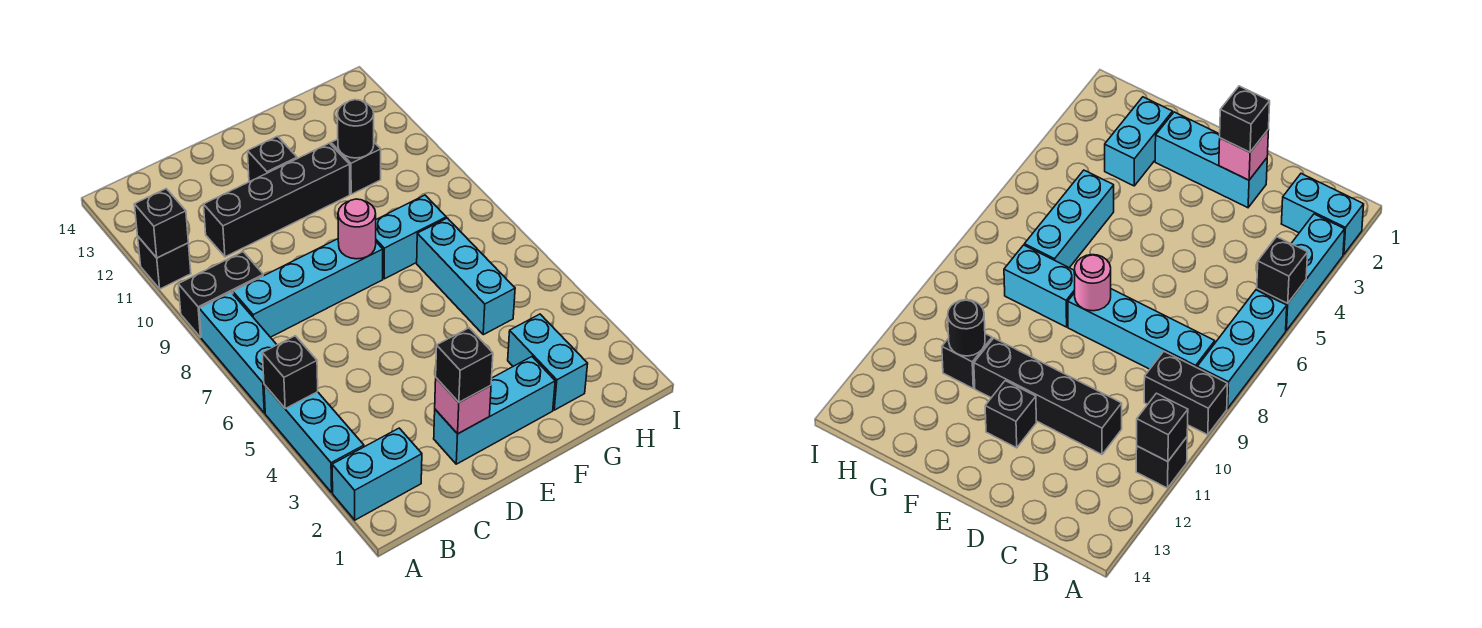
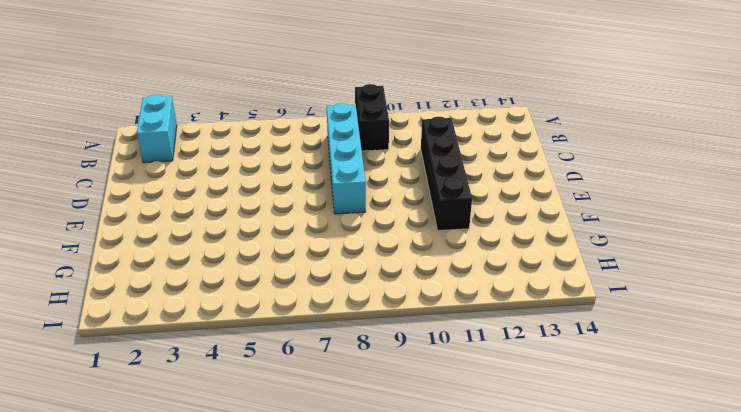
none -> cyan 1x3 brick [264,385,364,492]
none -> cyan 1x3 brick [199,292,277,413]
none -> black 1x1 brick [138,237,191,289]

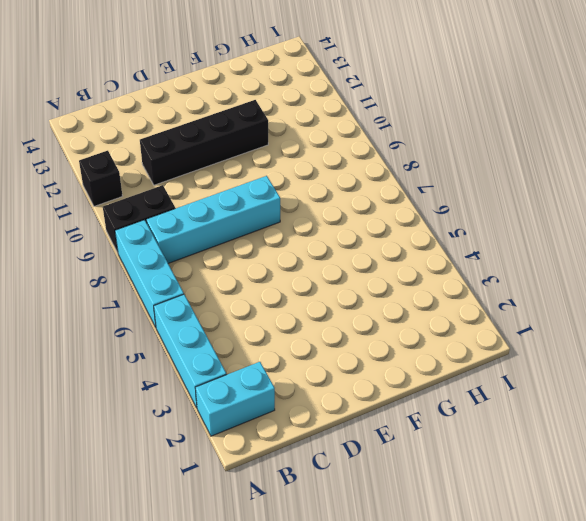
none -> cyan 1x3 brick [434,357,555,464]
none -> black 1x1 brick [247,136,297,182]
none -> cyan 1x2 brick [376,195,446,279]

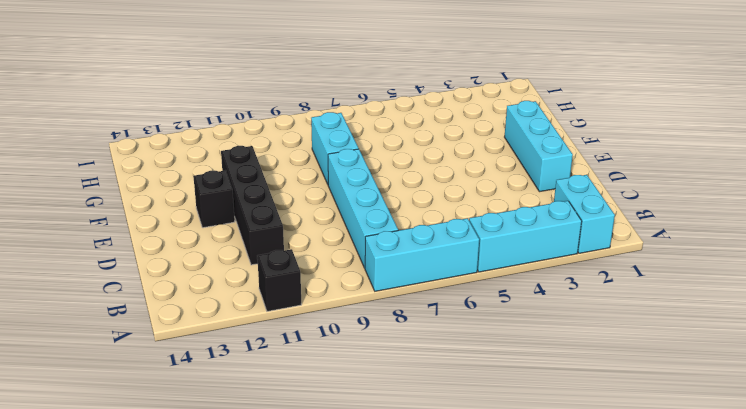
none -> black 1x2 brick [178,252,263,337]
none -> cyan 1x2 brick [508,314,588,410]
none -> cyan 1x3 brick [417,218,515,335]

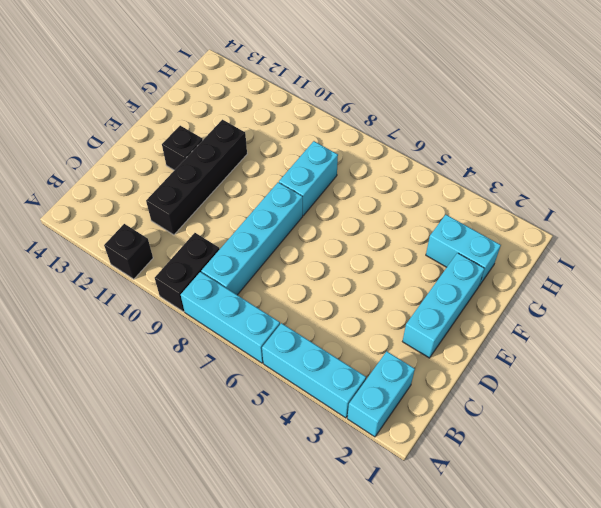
none -> cyan 1x3 brick [417,218,515,335]
none -> black 1x1 brick [331,139,381,194]
none -> black 1x1 brick [262,336,318,408]

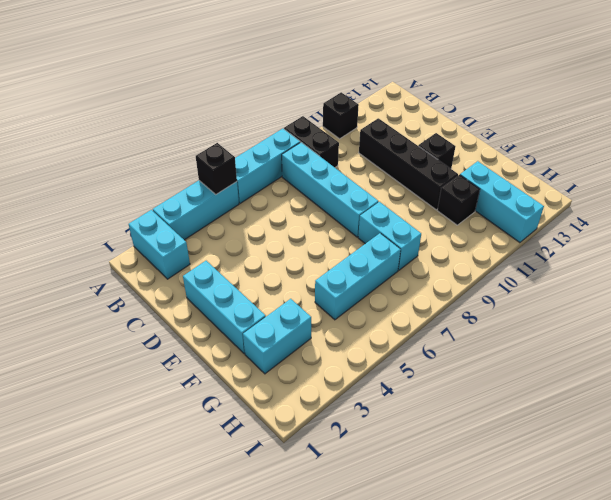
cyan 1x3 brick [460,161,544,243] -> none
none -> black 1x1 brick [134,189,188,258]
none -> pink 1x1 brick [435,378,491,434]
none -> pink 1x1 round brick [338,199,376,259]

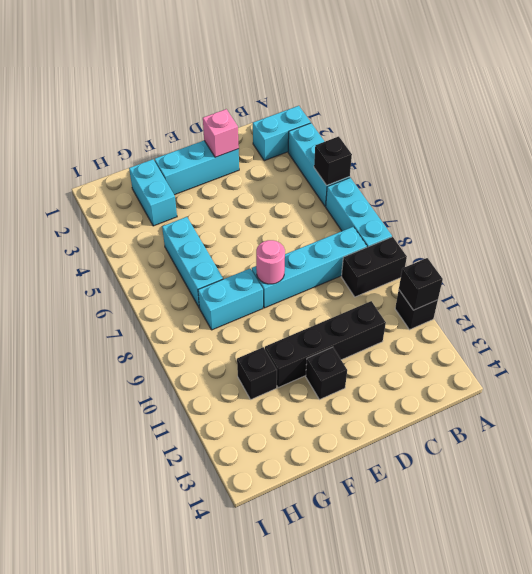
none -> black 1x1 round brick [337,100,374,158]
none -> black 1x1 brick [436,328,493,402]

